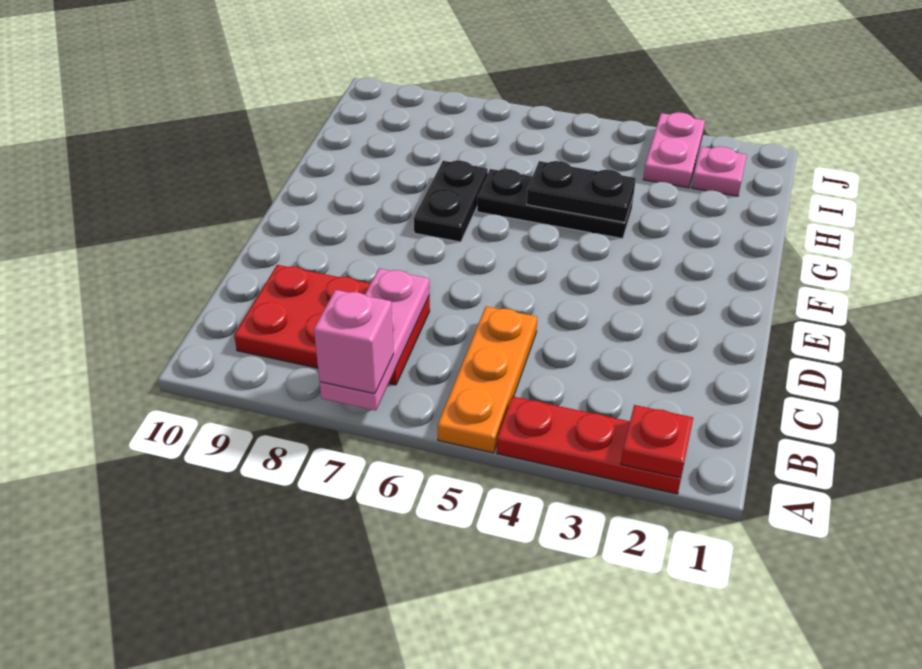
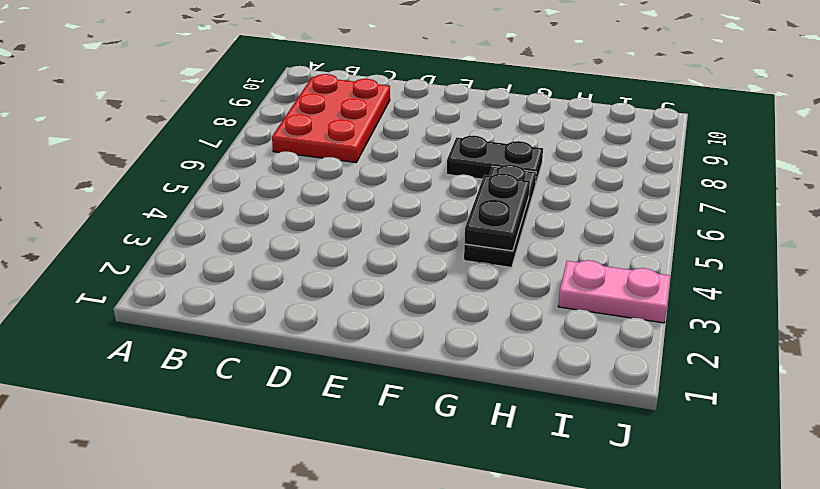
none -> red 1x3 plate [497,396,681,494]
none -> orange 1x3 plate [438,306,537,453]

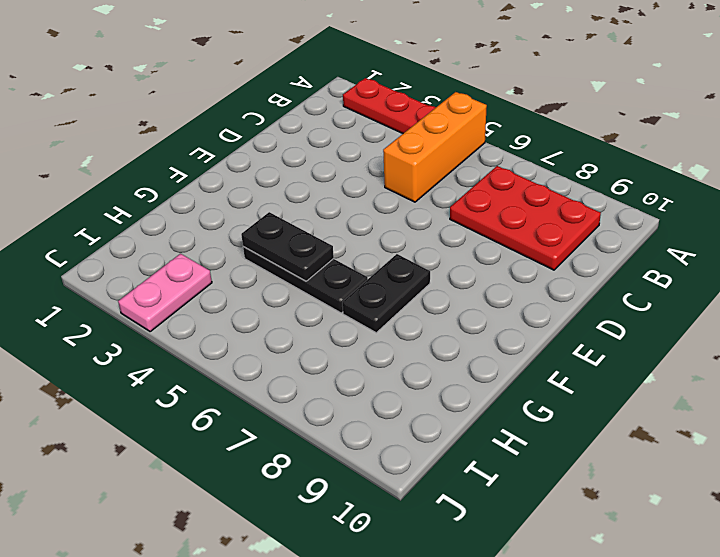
orange 1x3 brick [383,92,487,202] -> orange 1x3 plate [438,306,537,453]
none -> pink 1x1 plate [692,146,747,196]
none -> red 1x1 plate [621,405,693,478]

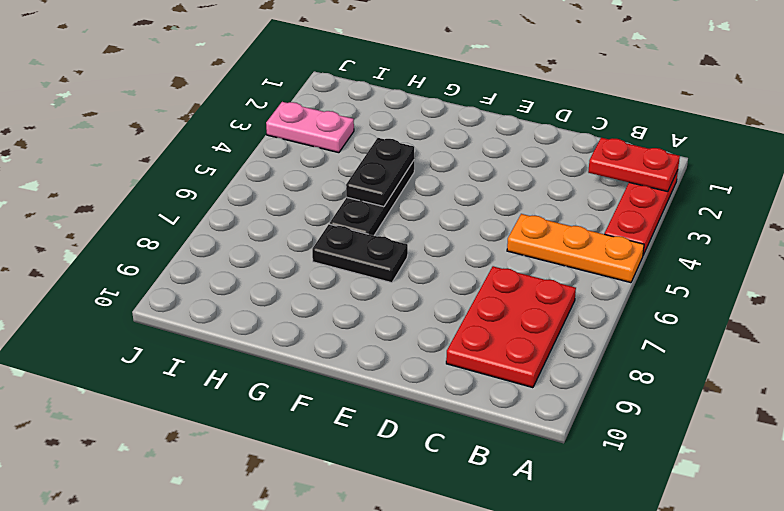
red 1x2 plate [588,138,680,192] -> red 1x1 plate [621,405,693,478]
none -> pink 1x1 plate [692,146,747,196]
none -> pink 1x3 plate [320,269,430,411]

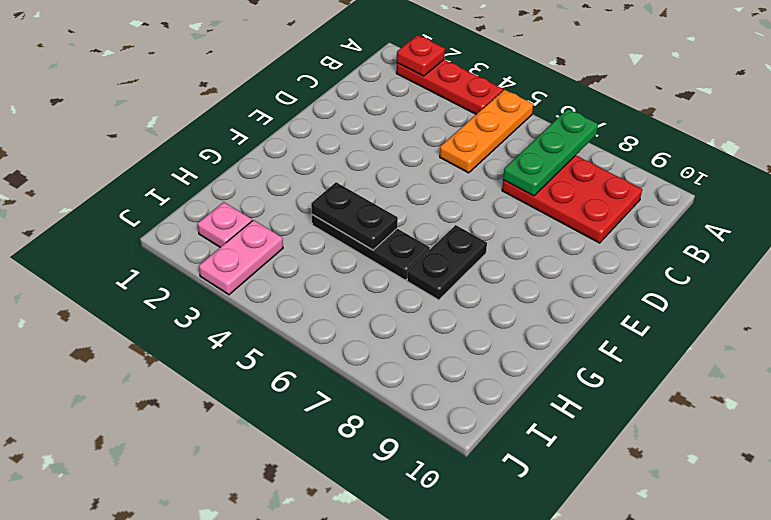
green 1x3 plate [503,109,598,196] -> pink 1x3 plate [320,269,430,411]
none -> pink 1x1 brick [314,290,394,394]

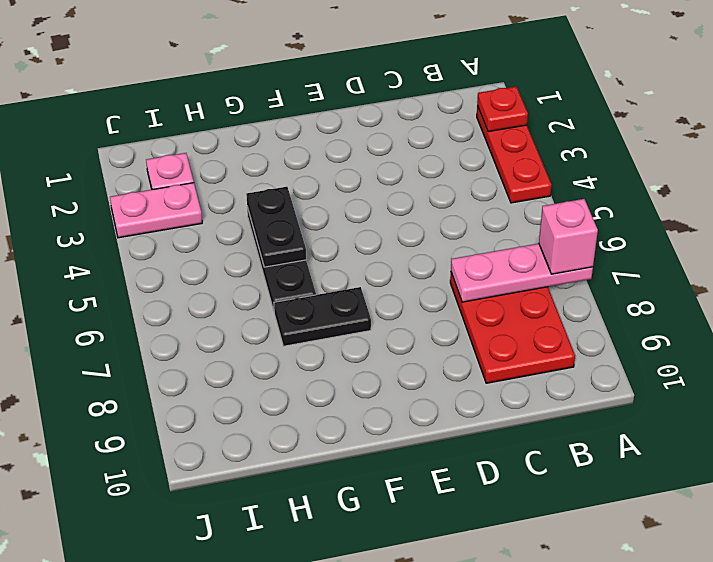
none -> orange 1x3 plate [438,306,537,453]

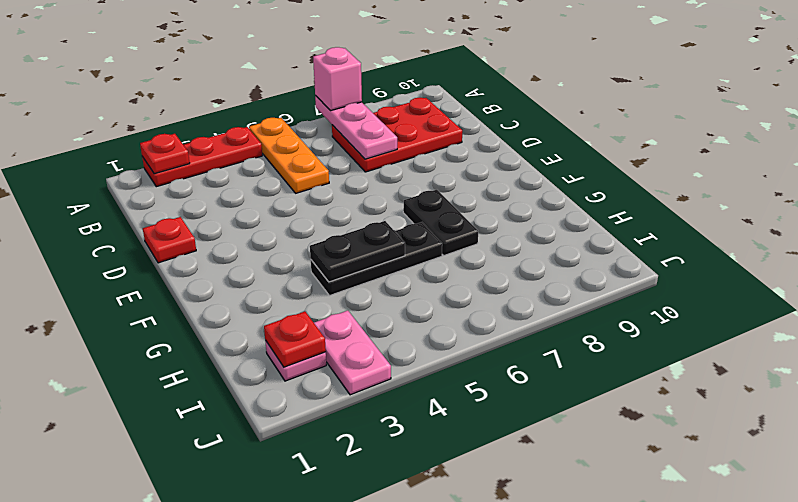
red 1x1 plate [143,217,196,263] -> none
red 1x1 plate [264,312,326,367] -> none

